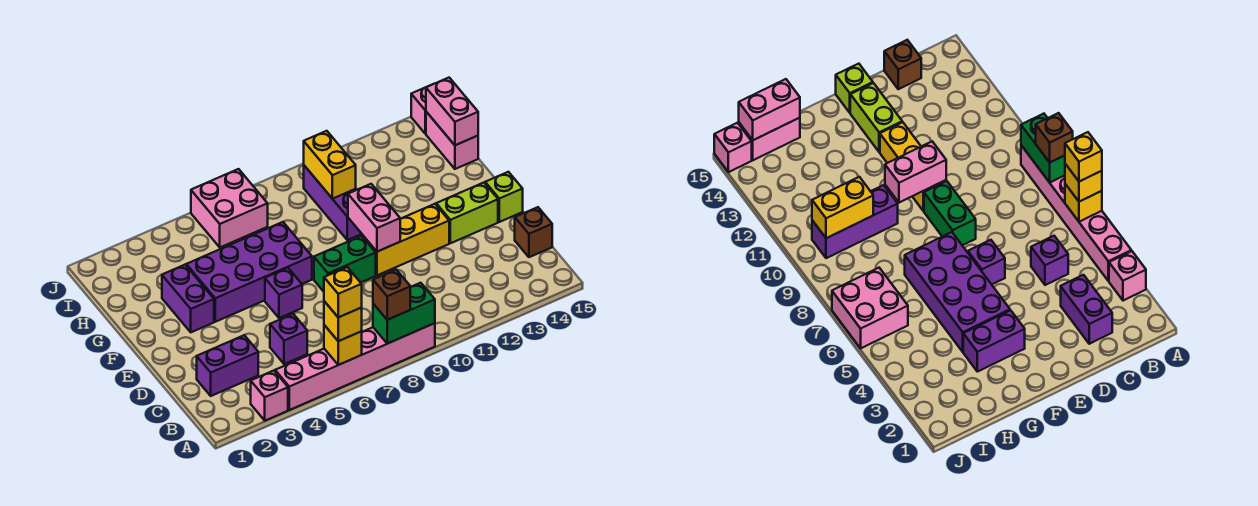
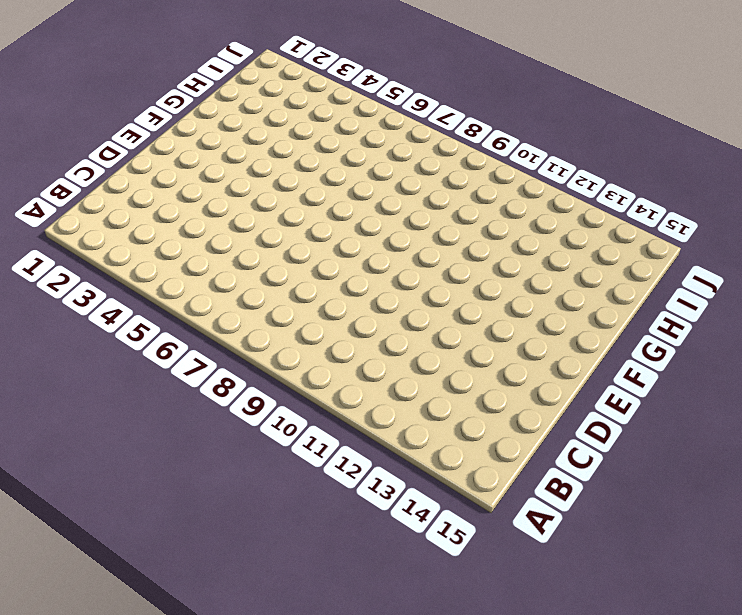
none -> pink 1x1 brick [251,371,288,421]
none -> pink 1x6 brick [275,323,435,410]
none -> purple 1x2 brick [197,335,258,396]

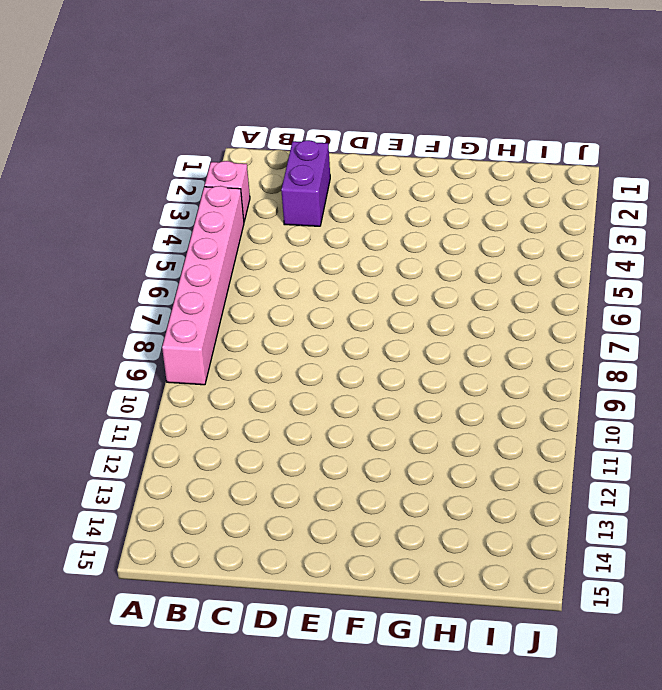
none -> purple 1x1 brick [270,314,307,364]
none -> brown 1x1 brick [515,207,552,257]
none -> purple 1x1 brick [265,268,302,318]

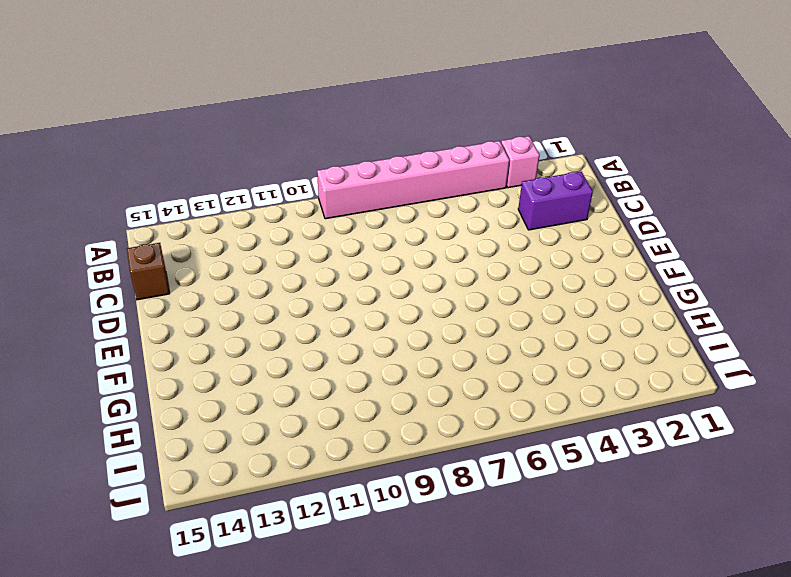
none -> purple 1x1 brick [270,314,307,364]
none -> purple 1x1 brick [265,268,302,318]
none -> green 1x2 brick [314,236,376,292]

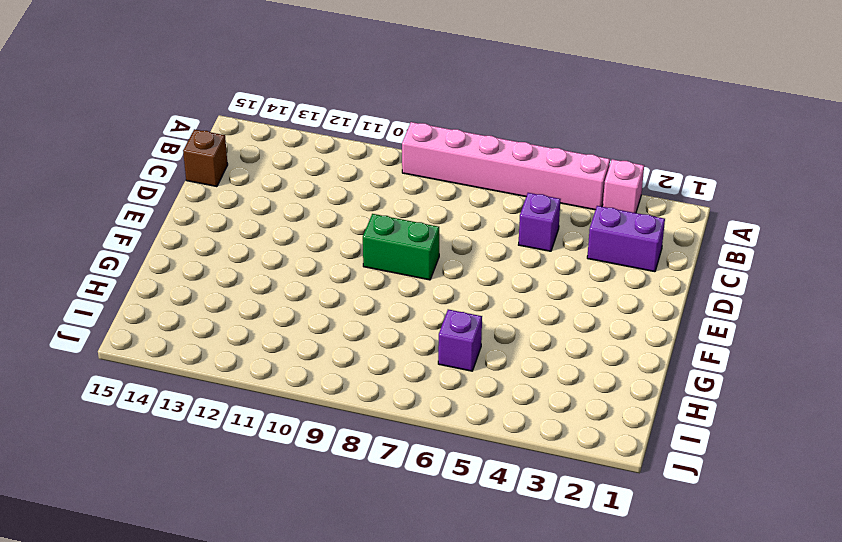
purple 1x1 brick [438,309,482,371] -> purple 1x1 brick moved to [265,268,302,318]
none -> yellow 1x3 brick [363,204,449,275]
none -> lime 1x2 brick [436,183,498,243]
none -> lime 1x1 brick [485,172,523,222]

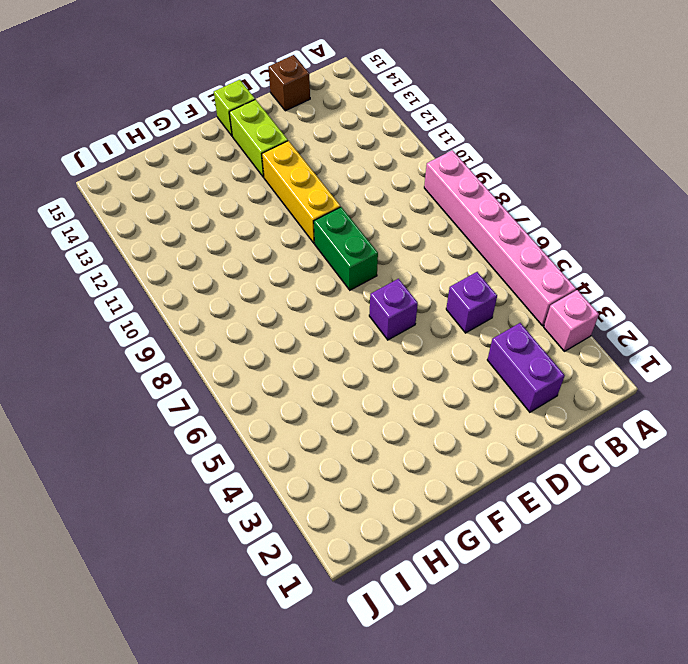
none -> purple 1x2 brick [162,265,214,332]
none -> purple 2x4 brick [186,222,312,322]
none -> purple 1x3 brick [304,166,362,240]

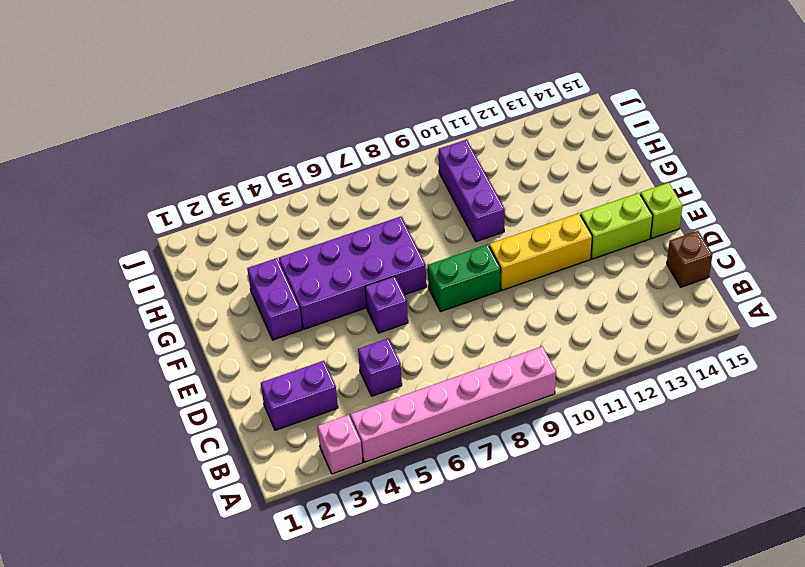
none -> pink 1x2 brick [426,112,478,169]
none -> pink 2x2 brick [191,169,268,247]
none -> pink 1x1 brick [411,87,426,134]

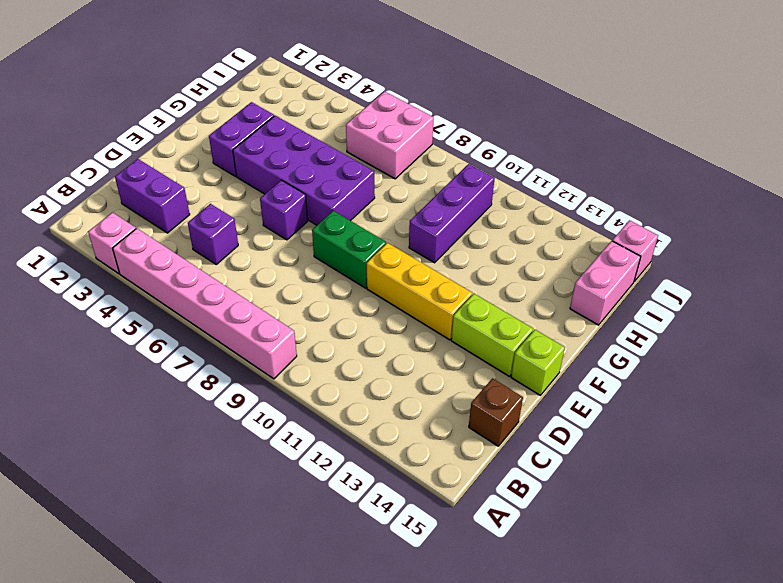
none -> yellow 1x1 brick [324,325,362,365]
none -> green 1x2 brick [373,283,435,344]
none -> pink 1x2 brick [348,184,400,252]

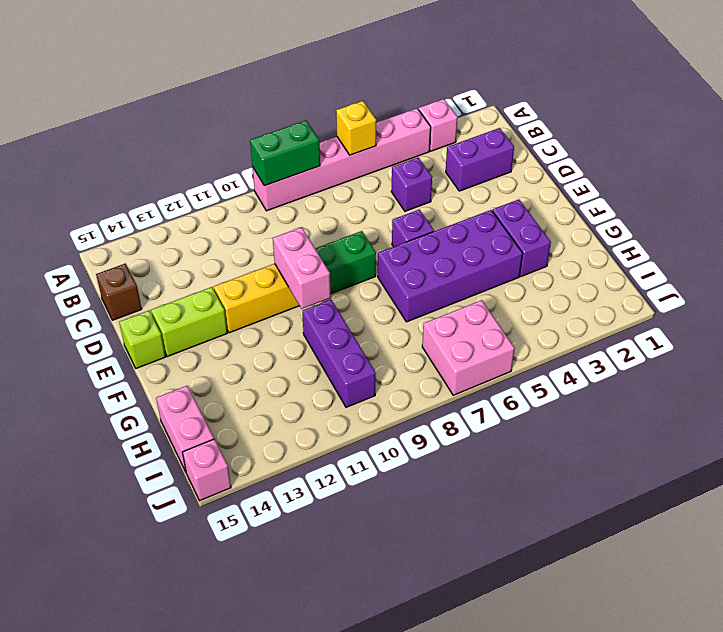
none -> yellow 1x2 brick [304,131,356,199]
none -> pink 1x2 brick [426,78,478,145]
none -> yellow 1x1 brick [324,301,362,341]

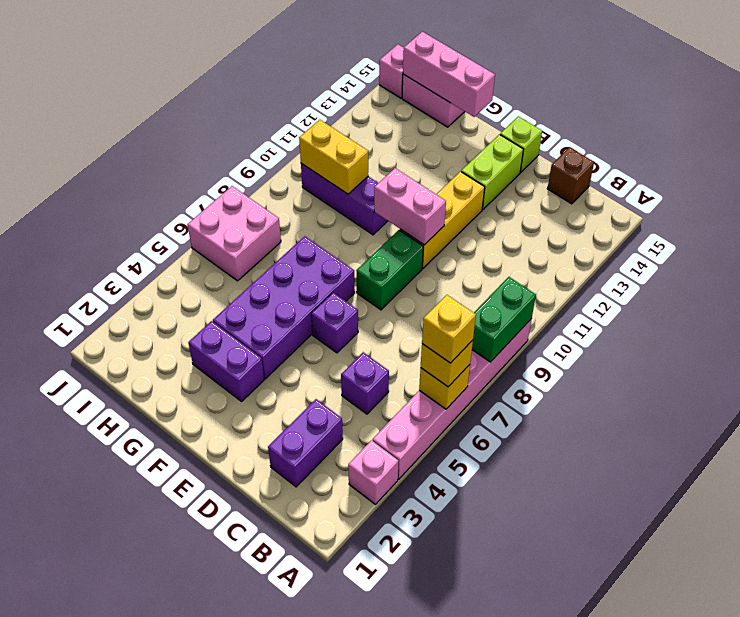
pink 1x3 brick [403,32,495,117] -> pink 1x2 brick [426,78,478,145]
none -> brown 1x1 brick [373,270,410,320]

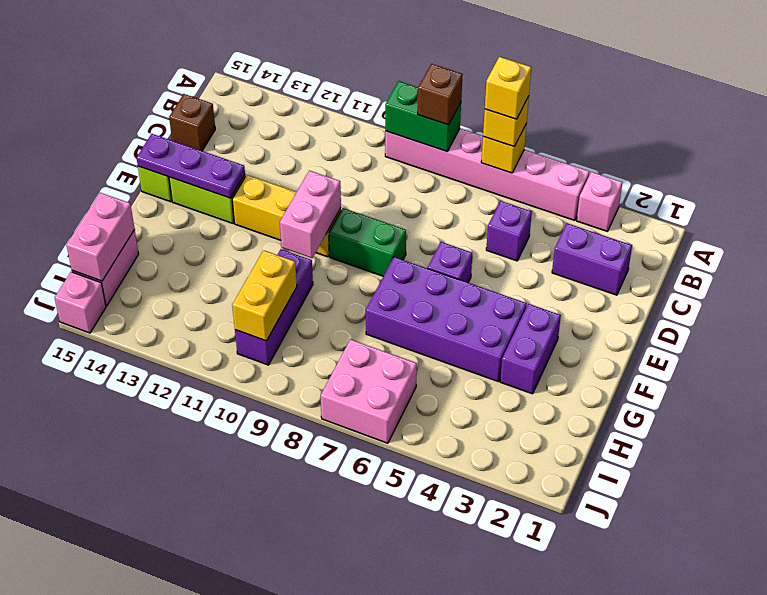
purple 1x3 plate [137,134,245,198] -> none

